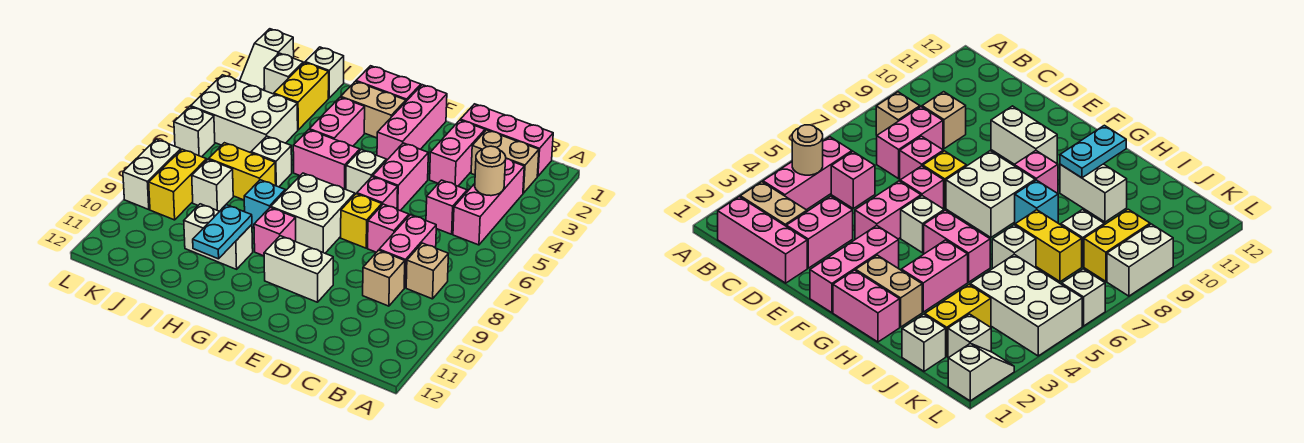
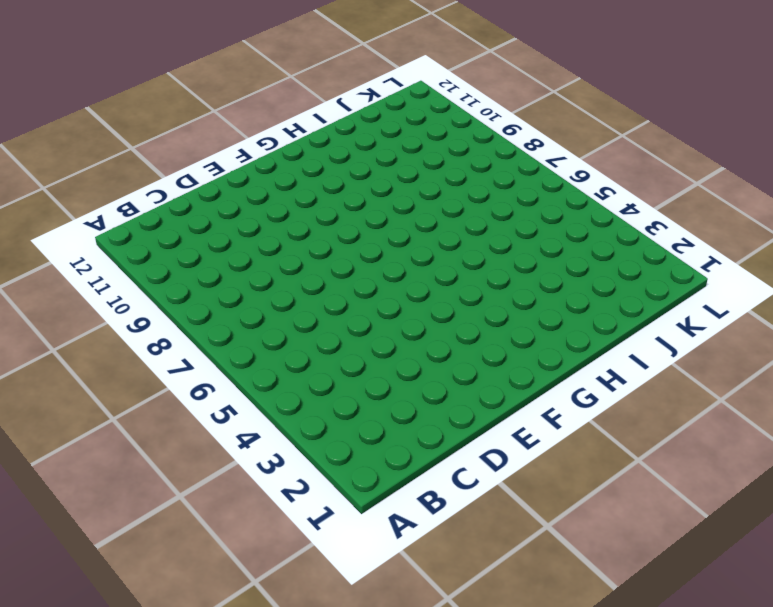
none -> pink 1x3 brick [460,104,553,176]
none -> tan 1x2 brick [471,130,539,193]
none -> pink 1x3 brick [453,159,524,245]
none -> tan 1x1 brick [406,243,448,299]

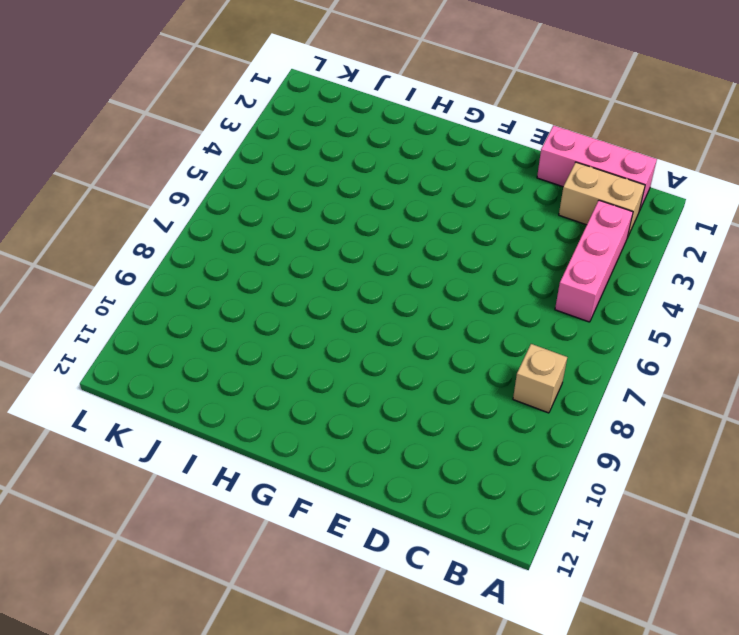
none -> pink 1x1 brick [426,180,467,234]
none -> pink 1x2 brick [379,215,436,288]
none -> tan 1x1 brick [363,250,405,306]
none -> pink 1x2 brick [430,120,485,186]

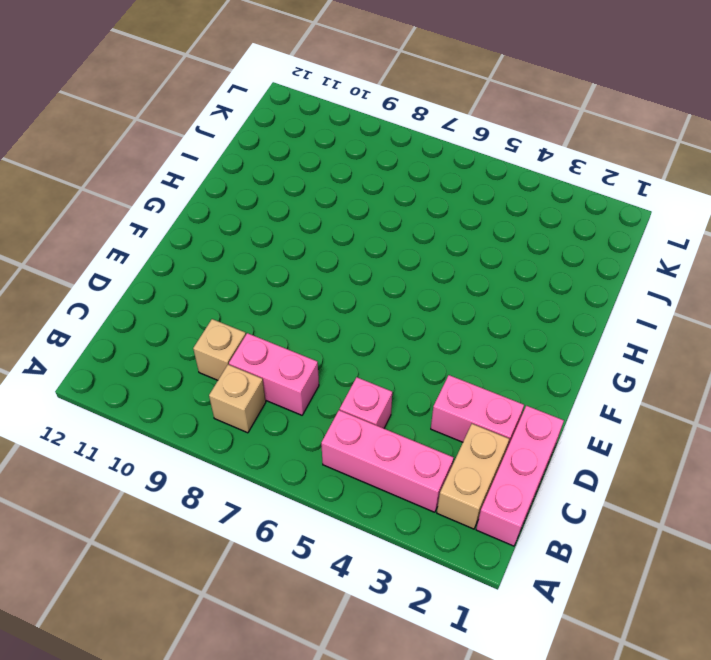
none -> pink 1x1 brick [368,204,409,252]
none -> pink 1x2 brick [373,143,428,211]
none -> pink 1x1 brick [357,177,398,209]
none -> yellow 1x1 brick [341,194,382,248]

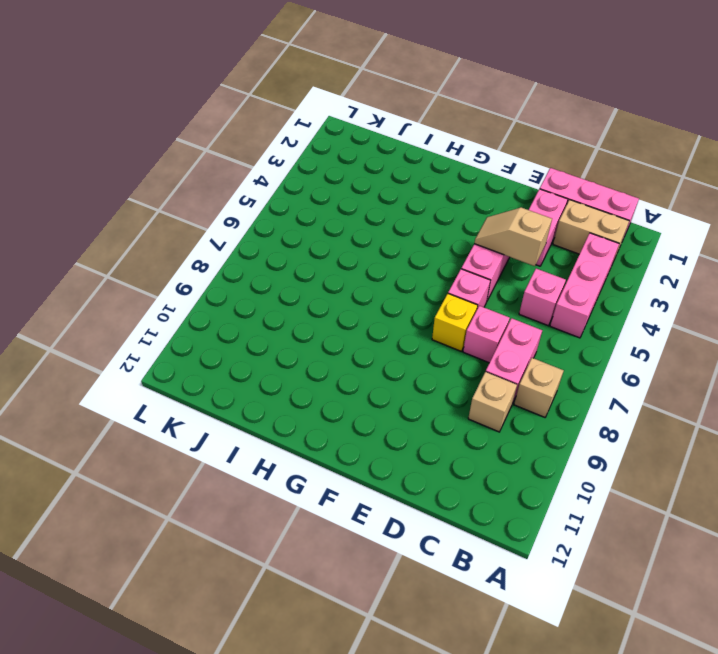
tan 1x2 slope [474,208,552,266] -> none
none -> white 1x2 brick [264,236,333,302]
none -> pink 1x3 brick [377,85,447,161]
none -> white 1x1 brick [346,150,386,194]
none -> white 2x2 brick [271,173,355,253]

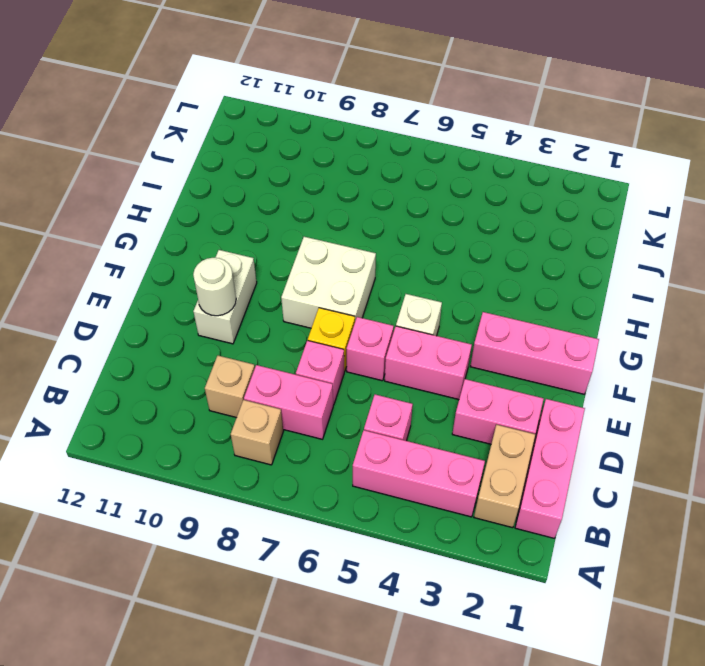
white 1x1 round brick [193,258,236,316] -> none
none -> pink 1x2 brick [356,66,421,101]
none -> tan 1x2 brick [341,81,406,138]
none -> pink 1x2 brick [293,130,360,189]
none -> pink 1x1 brick [254,208,296,256]

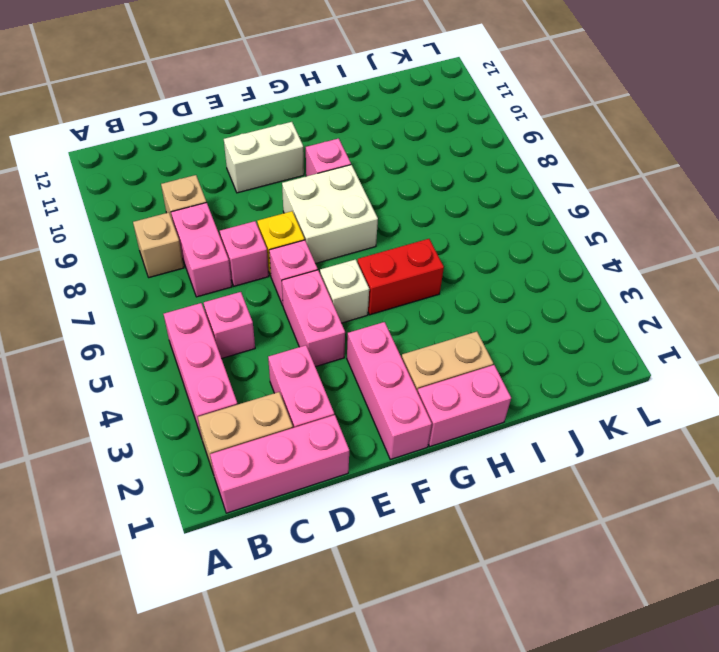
red 1x2 brick [357,239,444,315] -> pink 1x2 brick [293,130,360,189]
none -> pink 1x2 brick [309,97,365,146]
none -> cyan 1x1 brick [244,180,285,228]
none -> white 1x2 brick [184,204,253,269]
none -> white 1x1 brick [251,136,292,187]

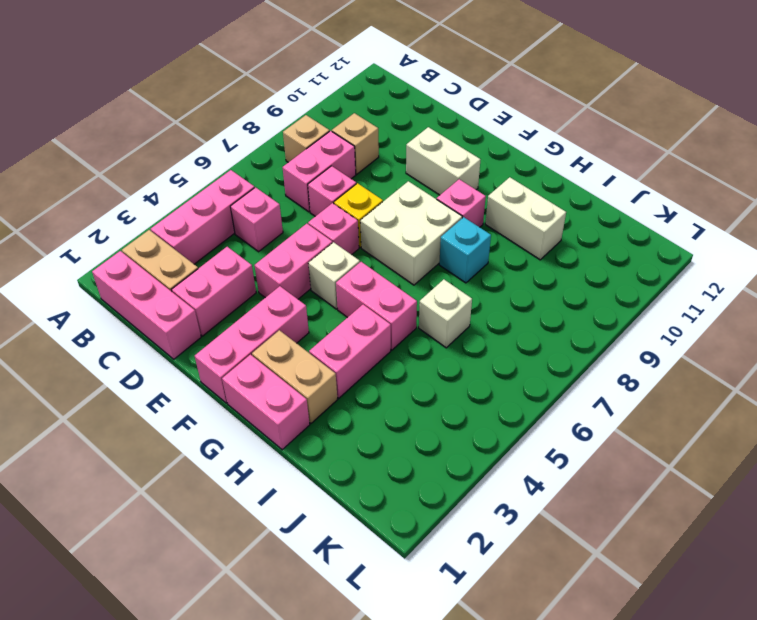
none -> yellow 1x2 brick [209,143,276,200]
none -> white 1x1 brick [305,47,344,98]
none -> yellow 1x2 brick [274,63,329,130]
none -> white 2x3 brick [191,75,298,153]

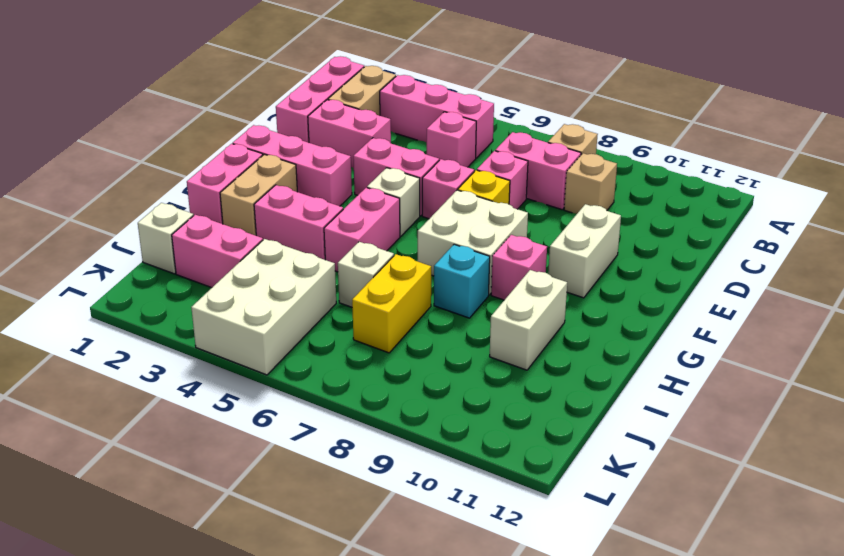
pink 1x2 brick [172,215,263,288] -> yellow 1x2 brick [274,63,329,130]
none -> white 1x1 brick [192,159,233,211]
none -> white 1x1 brick [264,53,303,94]
none -> yellow 1x2 brick [149,149,207,220]
none -> white 1x2 slope [240,29,294,91]

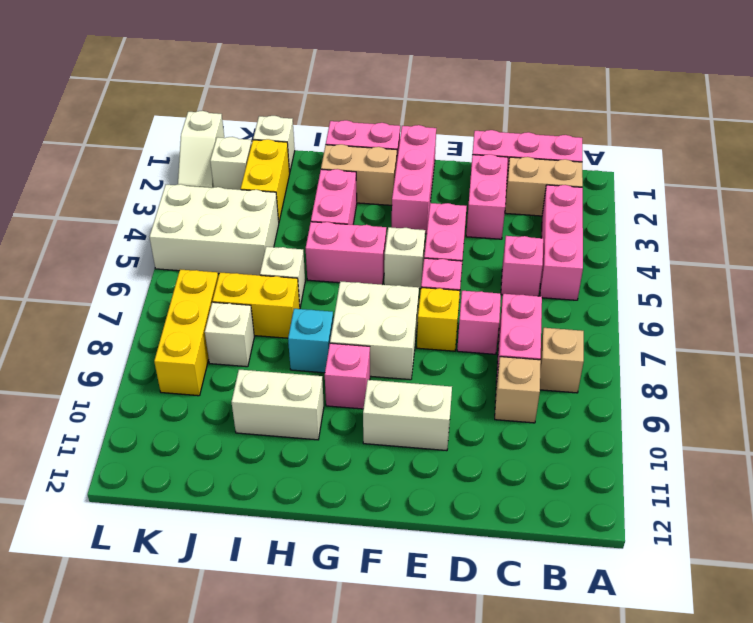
yellow 1x3 brick [154,269,218,396] -> yellow 1x2 brick [149,149,207,220]
none -> white 1x1 brick [174,107,215,157]
none -> white 1x2 brick [123,139,181,210]
none -> tan 1x1 round brick [475,146,506,196]
none -> cyan 1x2 plate [193,205,252,259]

